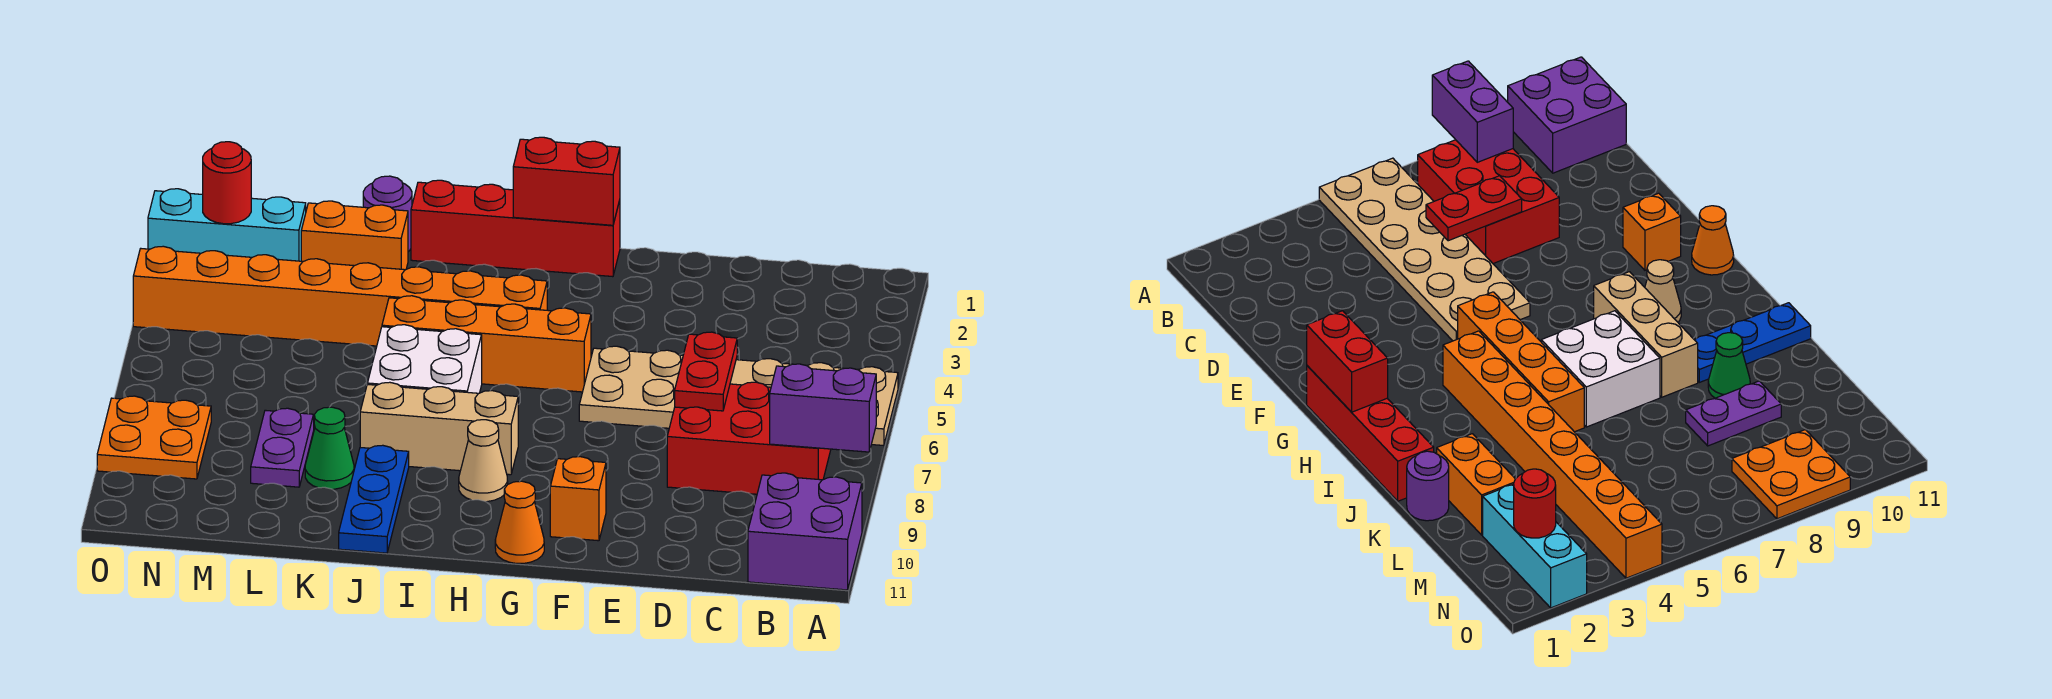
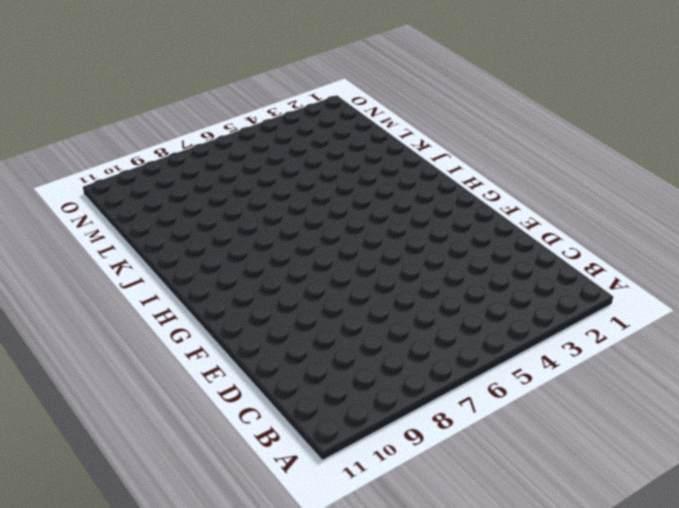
none -> tan 2x6 plate [579,346,898,446]
none -> purple 2x2 brick [748,473,862,590]
none -> red 2x3 brick [667,382,831,494]

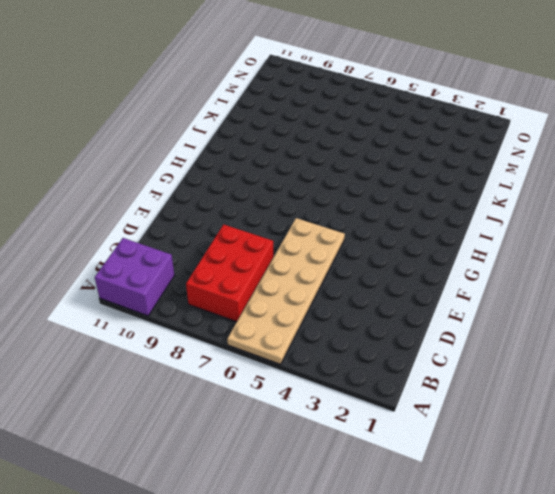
none -> orange 1x1 brick [550,457,606,541]
none -> red 1x4 brick [411,180,620,277]
none -> orange 1x4 brick [382,296,591,392]

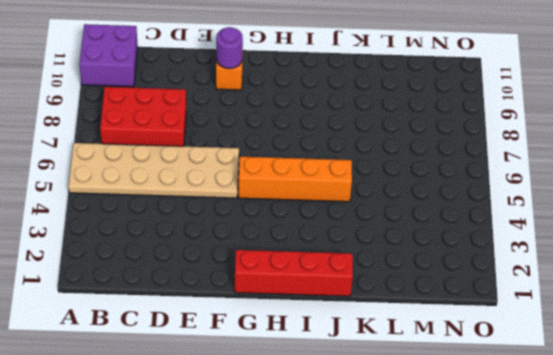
purple 1x1 round brick [216,27,243,69] -> purple 1x1 round brick moved to [363,176,412,252]
none -> orange 1x1 cone [495,481,544,564]
none -> orange 1x8 brick [133,246,547,346]
none -> tan 1x3 brick [360,382,518,475]

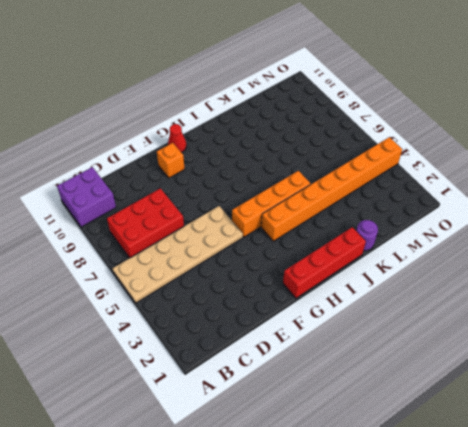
red 1x1 cone [168,124,186,152] -> orange 1x1 cone [495,481,544,564]
none -> tan 1x3 brick [360,382,518,475]
none -> tan 1x1 cone [459,420,508,502]
none -> white 2x2 brick [368,325,482,393]

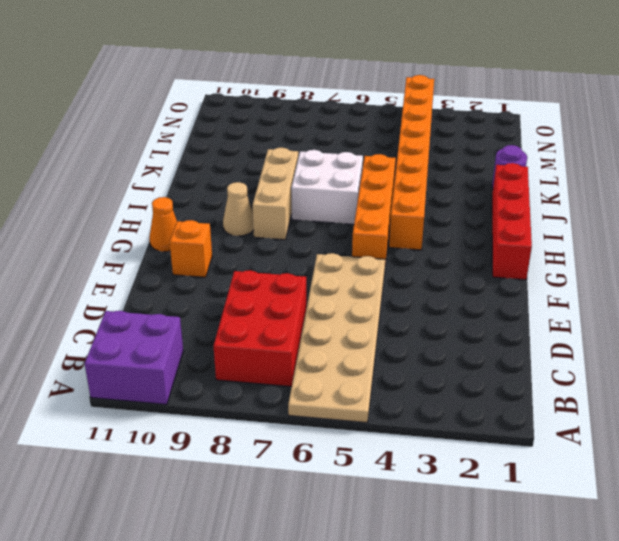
none -> blue 1x3 plate [339,445,409,553]
none -> orange 1x2 brick [301,201,408,270]
none -> green 1x1 cone [305,407,354,489]

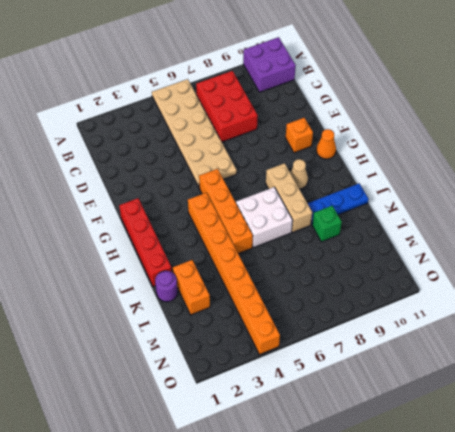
green 1x1 brick [312,206,342,242] -> green 1x1 cone [305,407,354,489]
none -> purple 1x2 plate [251,408,314,487]
none -> cyan 1x3 brick [148,189,306,261]
none -> orange 2x2 plate [97,396,211,479]

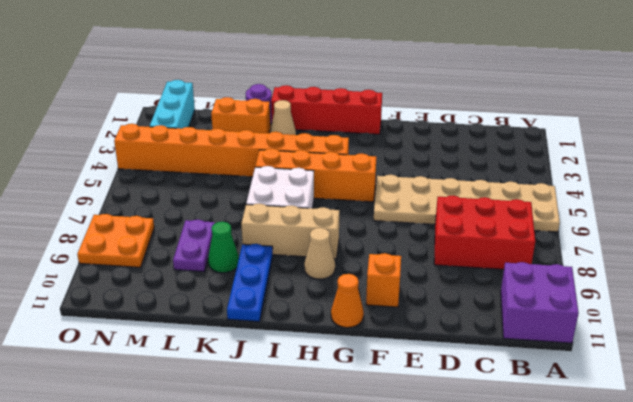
tan 1x1 cone [270,100,296,135] -> none
cyan 1x3 brick [150,80,195,129] -> cyan 1x3 brick turned to [148,189,306,261]
none -> purple 1x2 brick [770,364,876,452]
none -> red 1x2 plate [675,332,737,411]
none -> red 1x2 brick [513,137,620,225]

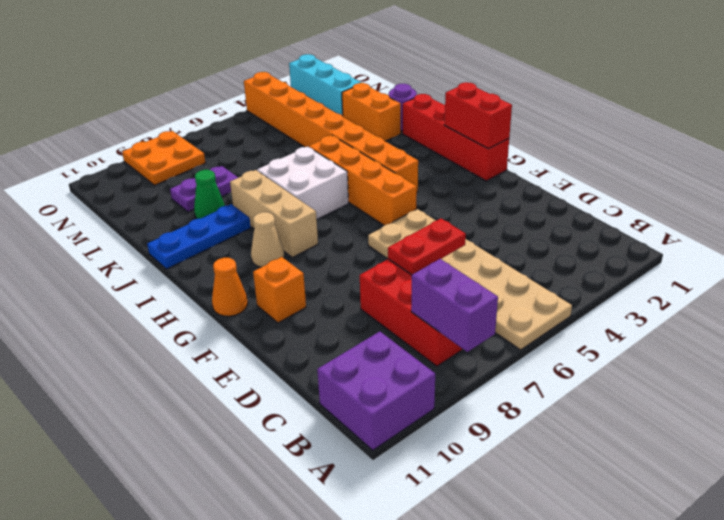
none -> red 1x1 round brick [203,142,251,224]

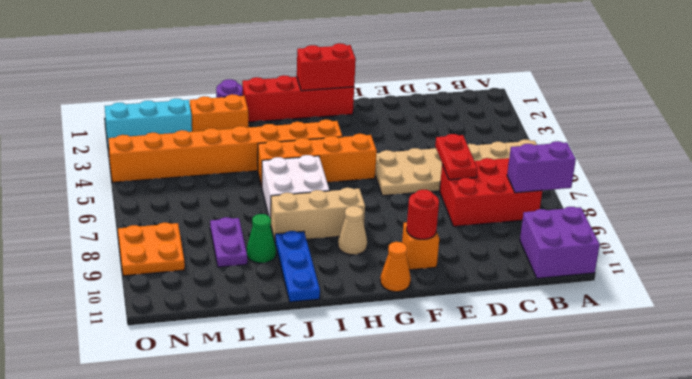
red 1x1 round brick [407,190,439,239] -> red 1x1 round brick moved to [203,142,251,224]

